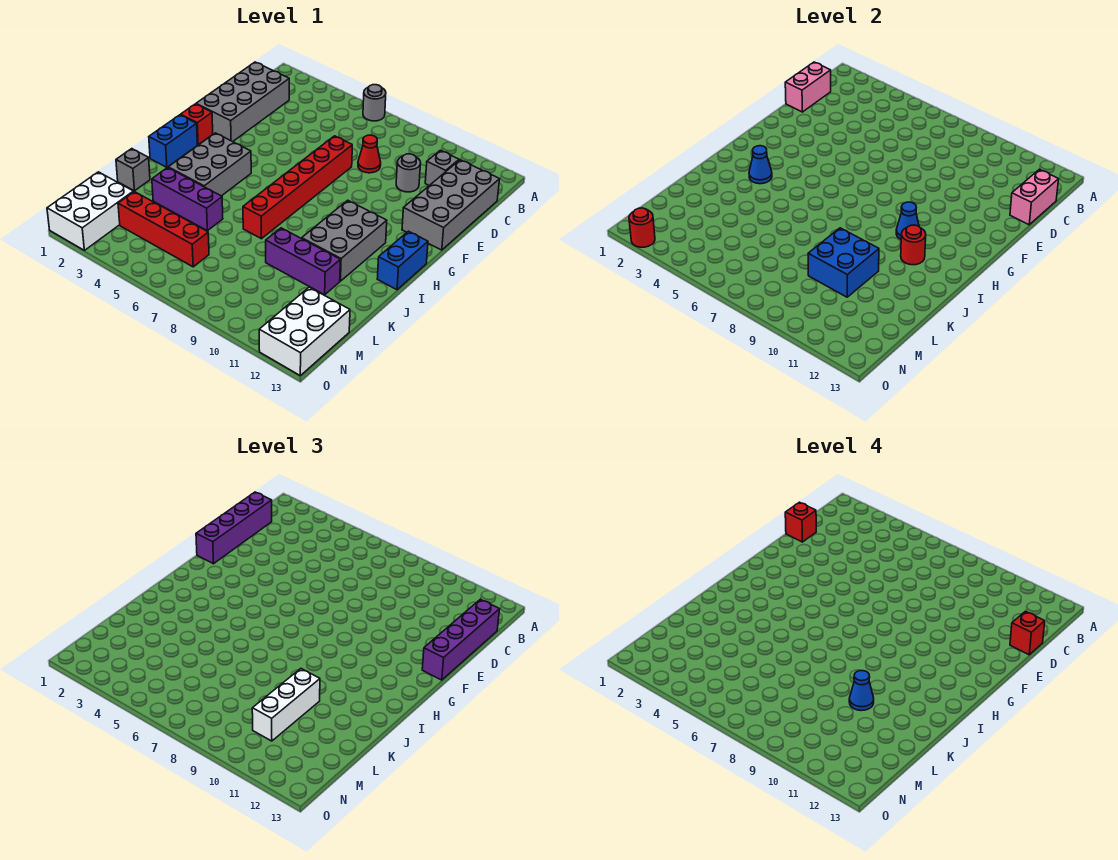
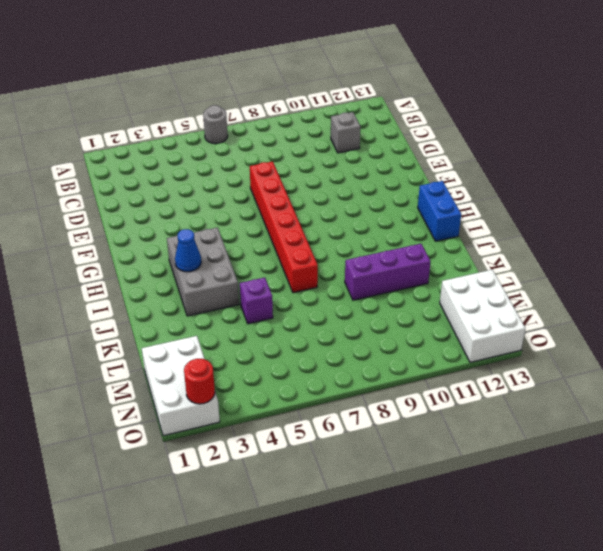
purple 1x1 brick [240,278,273,324] -> purple 1x3 brick [152,167,223,231]
none -> grey 2x4 brick [196,62,289,142]
none -> grey 2x4 brick [402,160,500,250]
none -> red 1x1 cone [358,135,381,173]
none -> grey 1x1 round brick [396,154,421,192]

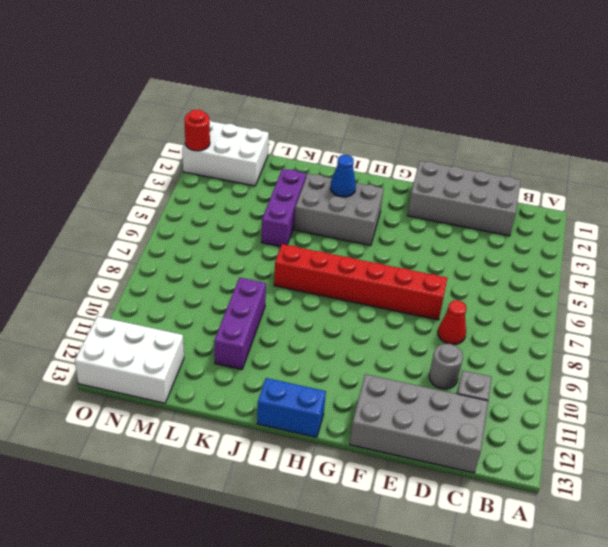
none -> grey 1x1 round brick [363,85,386,121]
none -> red 1x1 brick [181,104,213,145]
none -> blue 1x2 brick [149,115,197,167]
none -> grey 2x3 brick [302,200,387,281]

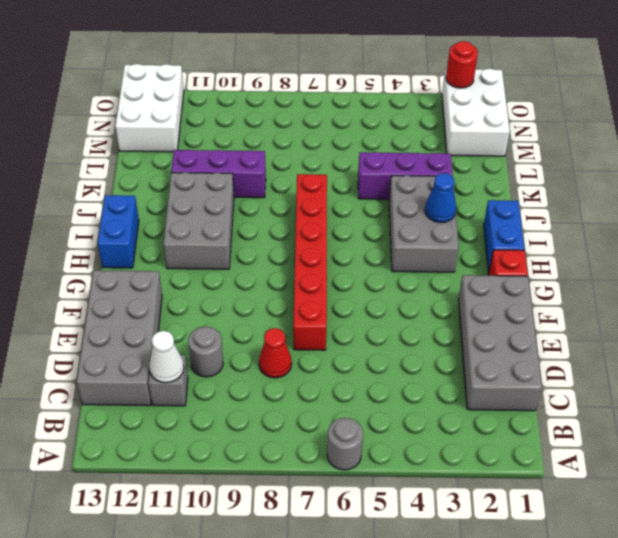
white 1x1 cone [149,331,184,383] -> none
none -> grey 1x1 brick [116,149,150,191]
none -> red 1x4 brick [118,192,209,267]
none -> pink 1x2 brick [785,62,831,112]
none -> pink 1x2 brick [1010,169,1059,225]

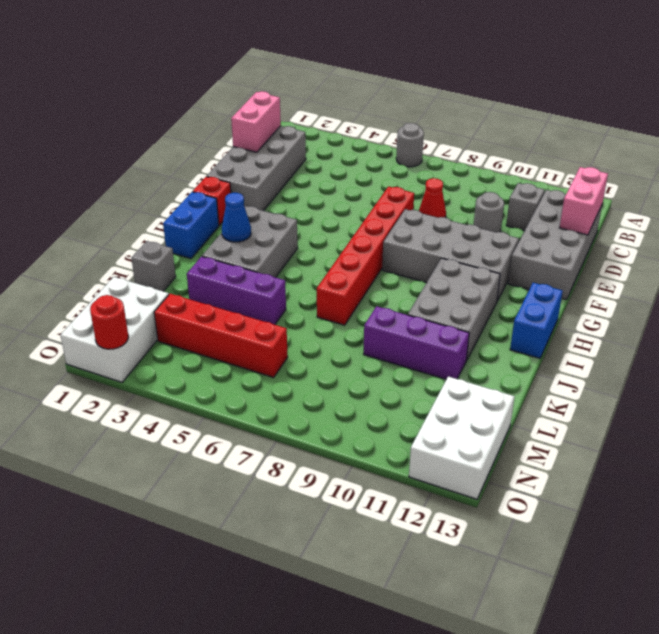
grey 2x4 brick [382,209,519,301] -> none
none -> blue 1x1 cone [896,202,919,239]
none -> red 1x1 round brick [901,225,926,265]
none -> blue 2x2 brick [808,228,879,297]
none -> purple 1x4 brick [196,492,272,564]

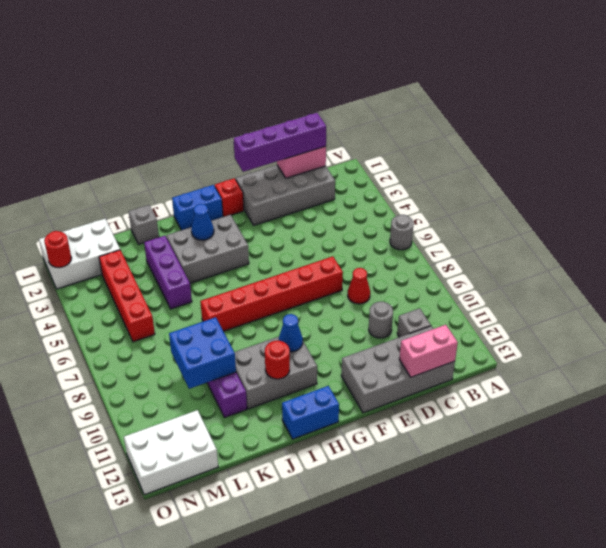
none -> purple 1x4 brick [422,599,500,680]
none -> white 1x3 brick [252,669,320,741]
none -> red 1x1 brick [785,502,816,542]
none -> red 1x1 brick [1010,611,1045,655]

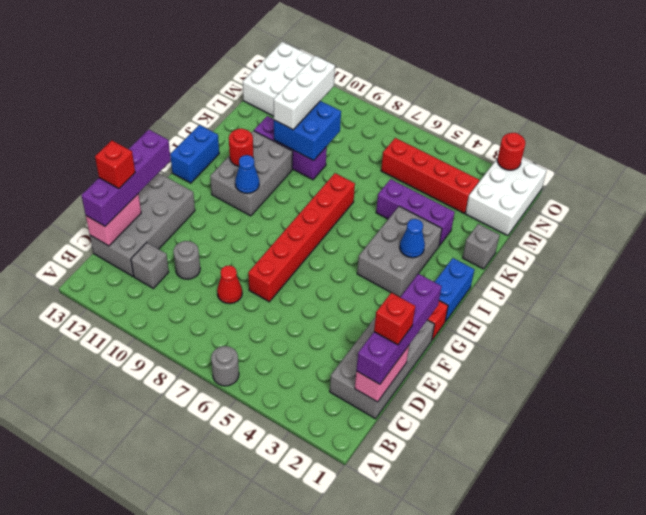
none -> blue 1x1 cone [849,671,874,711]

